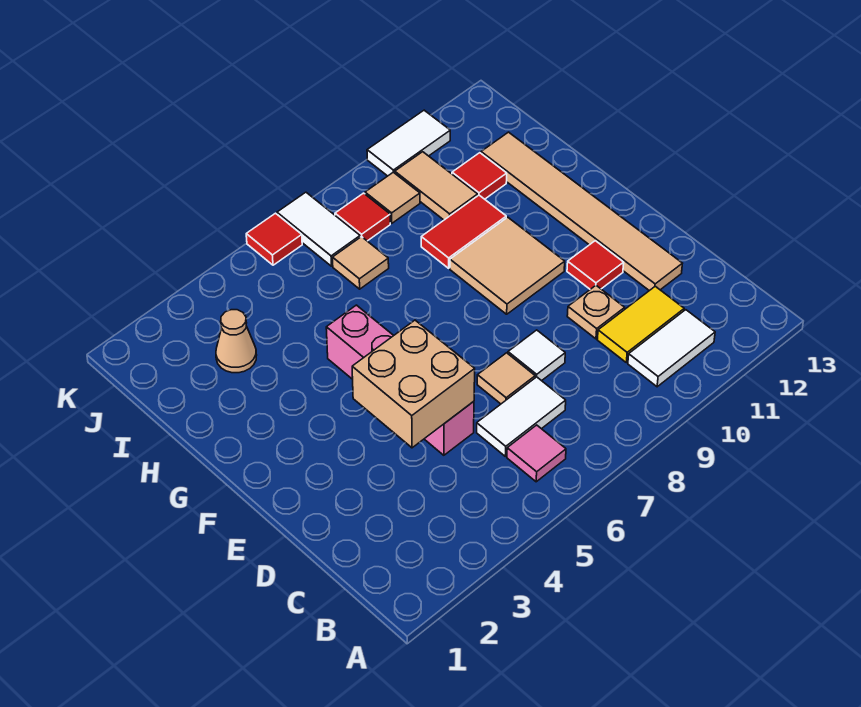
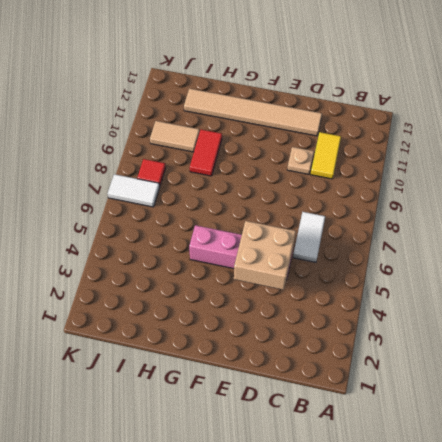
none -> pink 1x1 tile [507,425,566,482]
none -> white 1x2 tile [628,310,715,387]
none -> tan 1x1 tile [477,353,535,404]

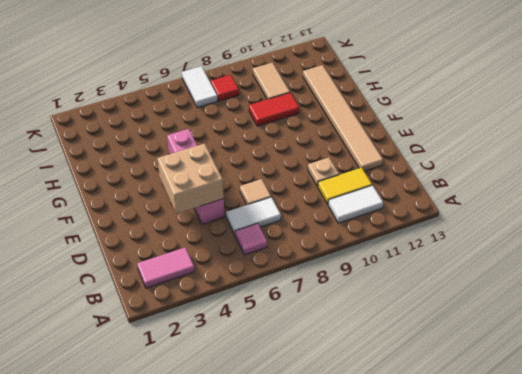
pink 1x2 tile [137,248,195,288] -> none
none -> white 1x1 tile [508,330,565,381]
none -> red 1x1 tile [567,241,624,289]
none -> tan 2x2 tile [450,217,565,314]

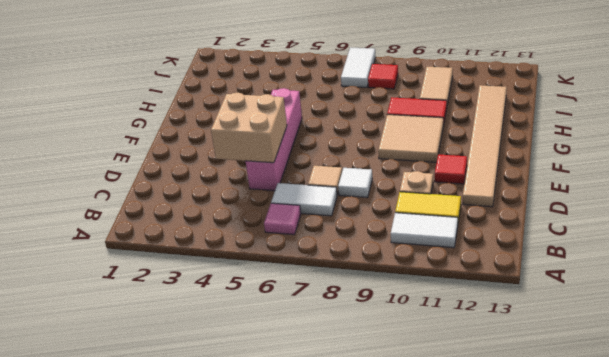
none -> tan 1x1 cone [216,310,257,373]
none -> tan 1x1 tile [333,237,389,289]
none -> red 1x1 tile [452,153,507,199]

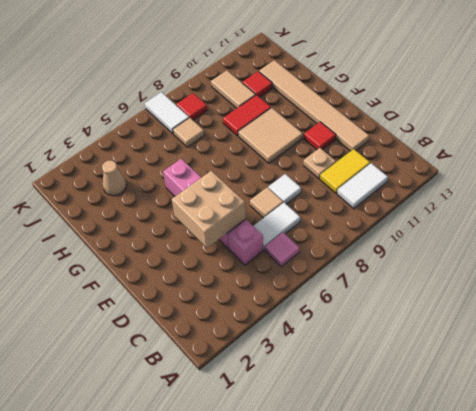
pink 1x1 brick [228,220,263,265] -> none
none -> tan 1x1 tile [365,172,420,223]
none -> red 1x1 tile [246,213,302,265]
none -> white 1x2 tile [367,110,450,176]

